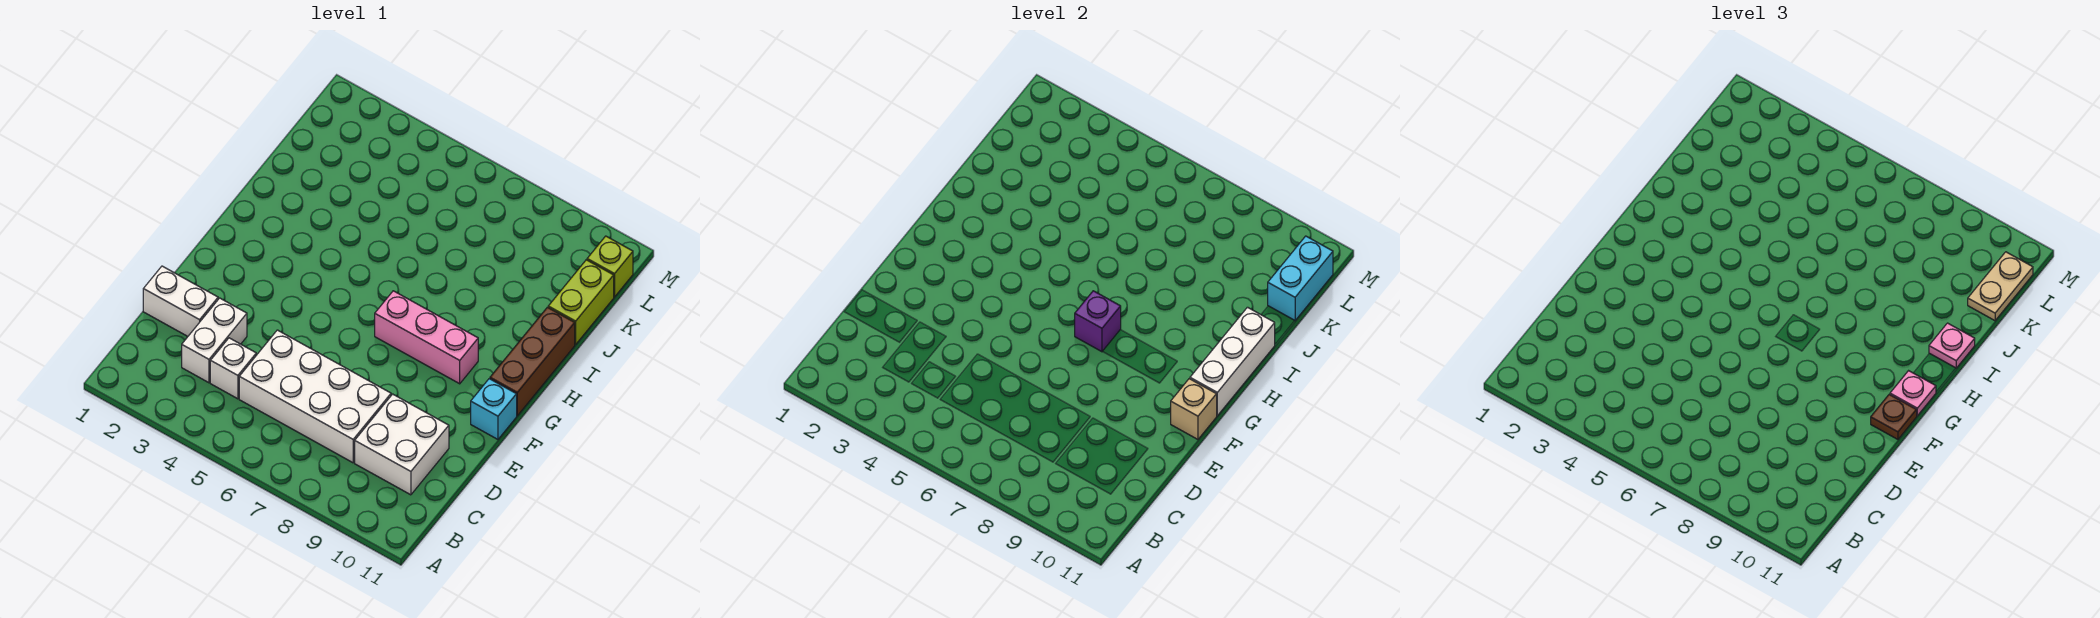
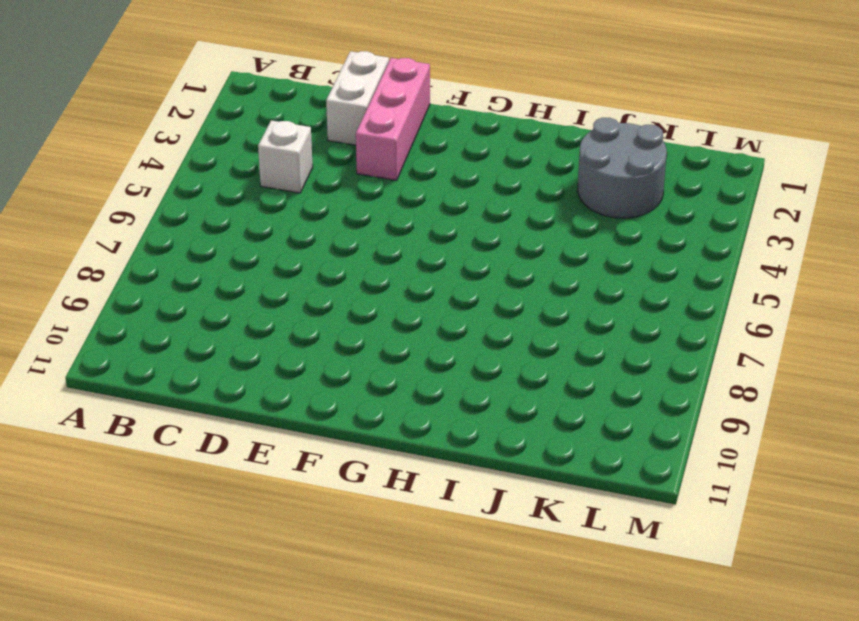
pink 1x3 brick [356,58,430,180] -> pink 1x3 brick moved to [375,291,478,384]
grey 2x2 round brick [578,118,667,218] -> none
none -> white 1x2 brick [182,298,247,383]
none -> white 2x4 brick [239,330,391,463]
none -> white 2x2 brick [355,394,449,495]

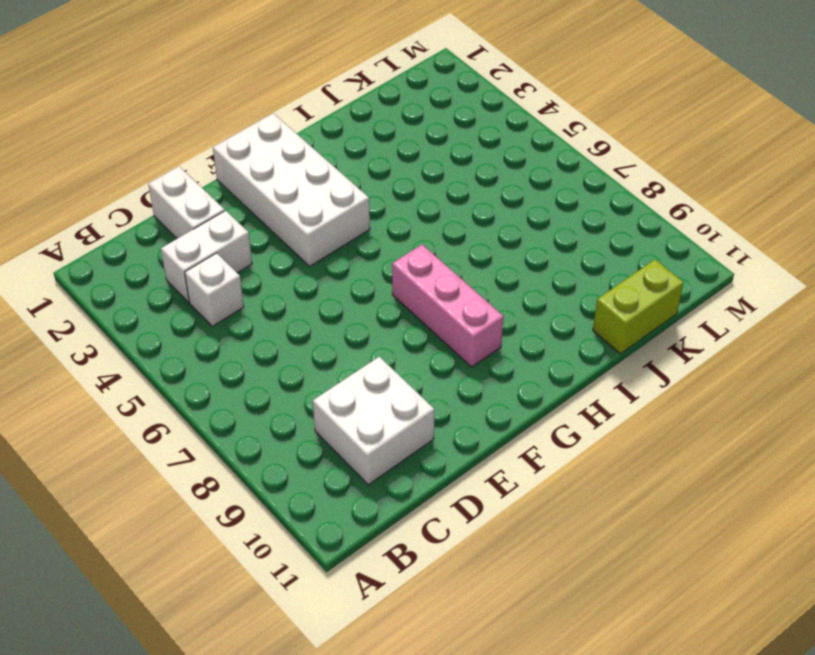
white 2x4 brick [213,113,370,266] -> white 2x4 brick moved to [239,330,391,463]
none -> cyan 1x1 brick [471,379,517,439]
none -> brown 1x3 brick [490,307,575,416]
none -> lime 1x1 brick [587,236,633,297]

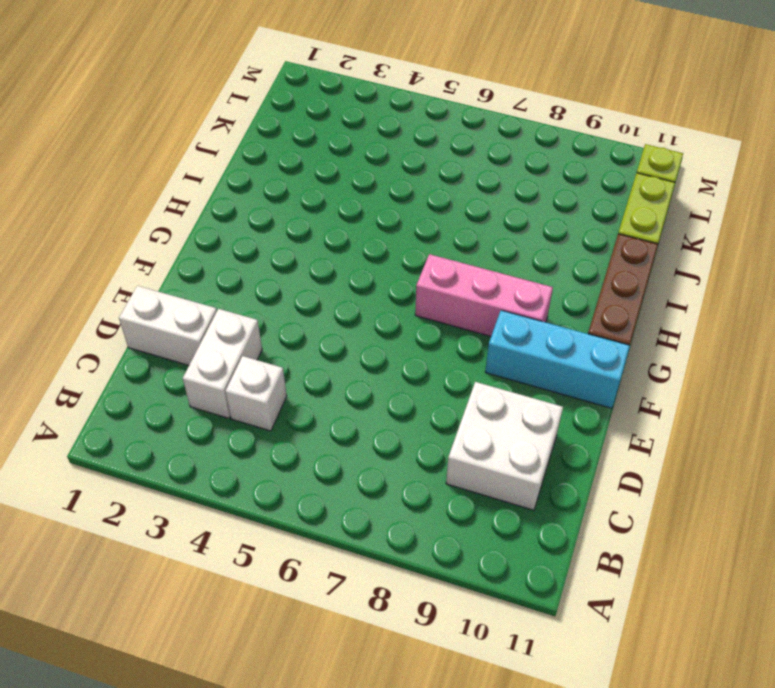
cyan 1x3 brick [485,310,630,408] -> cyan 1x1 brick [471,379,517,439]
none -> white 2x4 brick [239,330,391,463]
none -> tan 1x1 brick [1171,379,1217,439]
none -> purple 1x1 brick [1075,291,1121,352]

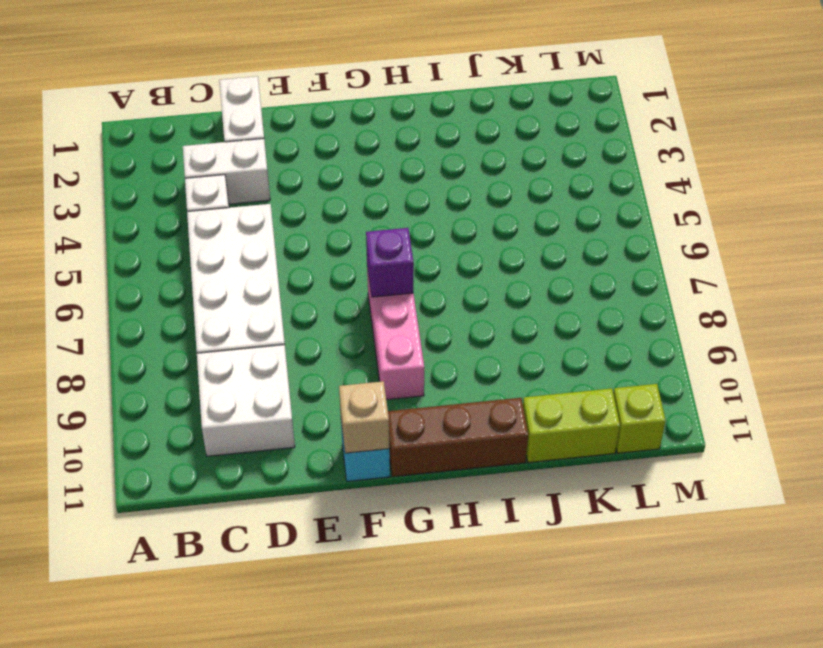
none -> white 1x3 brick [1190,307,1275,416]
none -> cyan 1x2 brick [1268,236,1333,321]
none -> brown 1x1 plate [1871,394,1917,439]

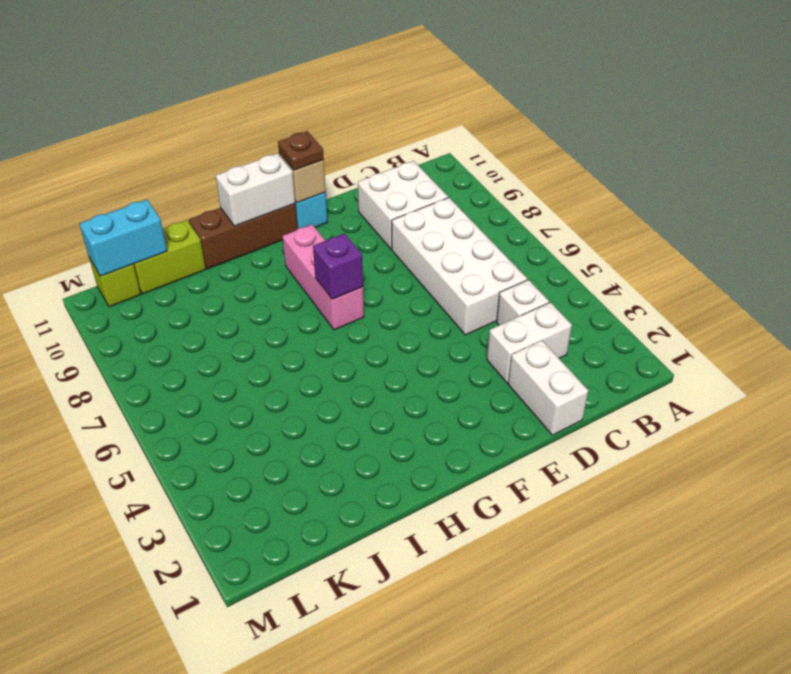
white 1x2 brick [216,153,295,226] -> white 1x3 brick [1190,307,1275,416]
none -> pink 1x1 plate [1890,371,1936,416]
none -> pink 1x1 plate [1929,323,1975,368]
none -> tan 1x2 plate [1968,252,2033,321]

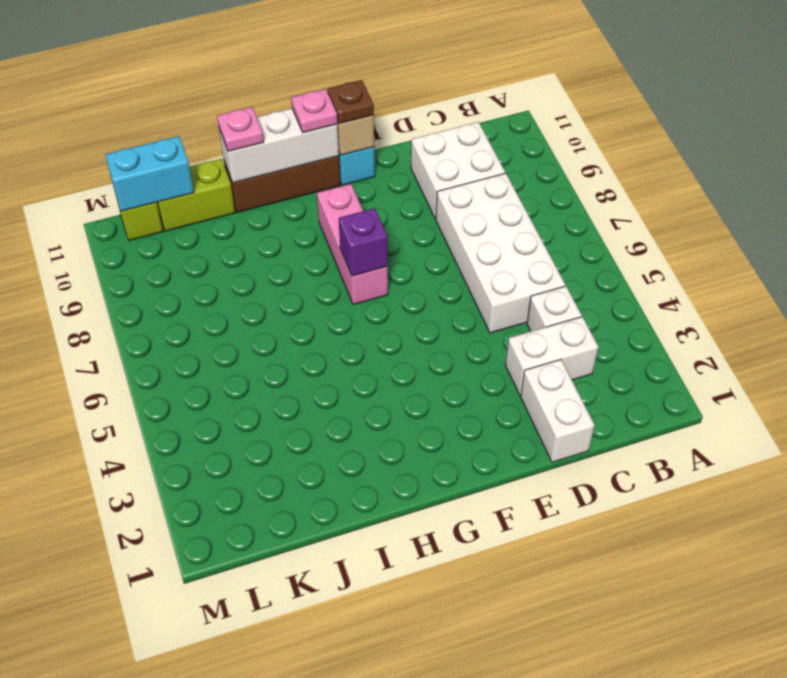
none -> tan 1x2 plate [1968,252,2033,321]

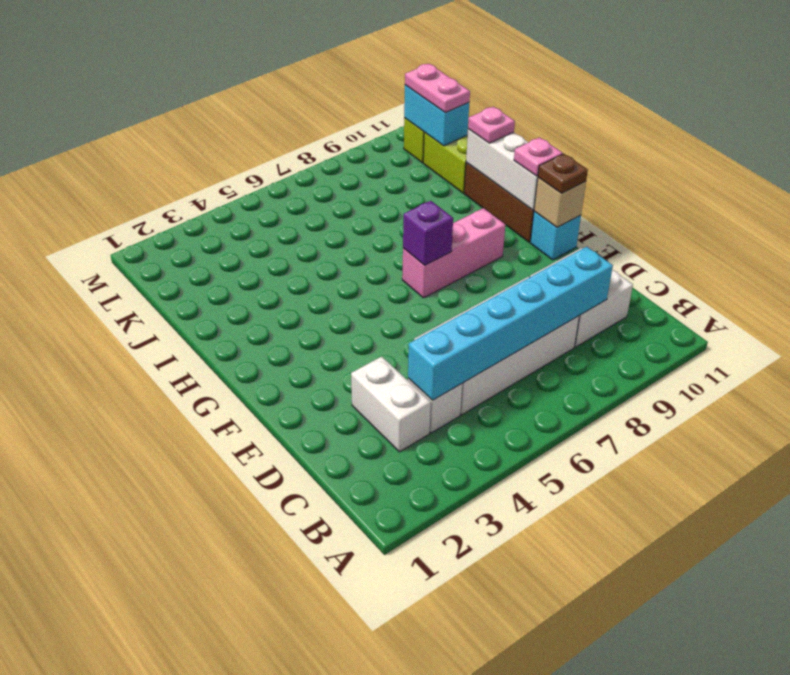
cyan 1x6 brick [408,247,613,400] -> none
pink 1x2 plate [405,64,470,113] -> tan 1x2 plate [1968,252,2033,321]
none -> white 1x2 brick [143,266,218,336]

